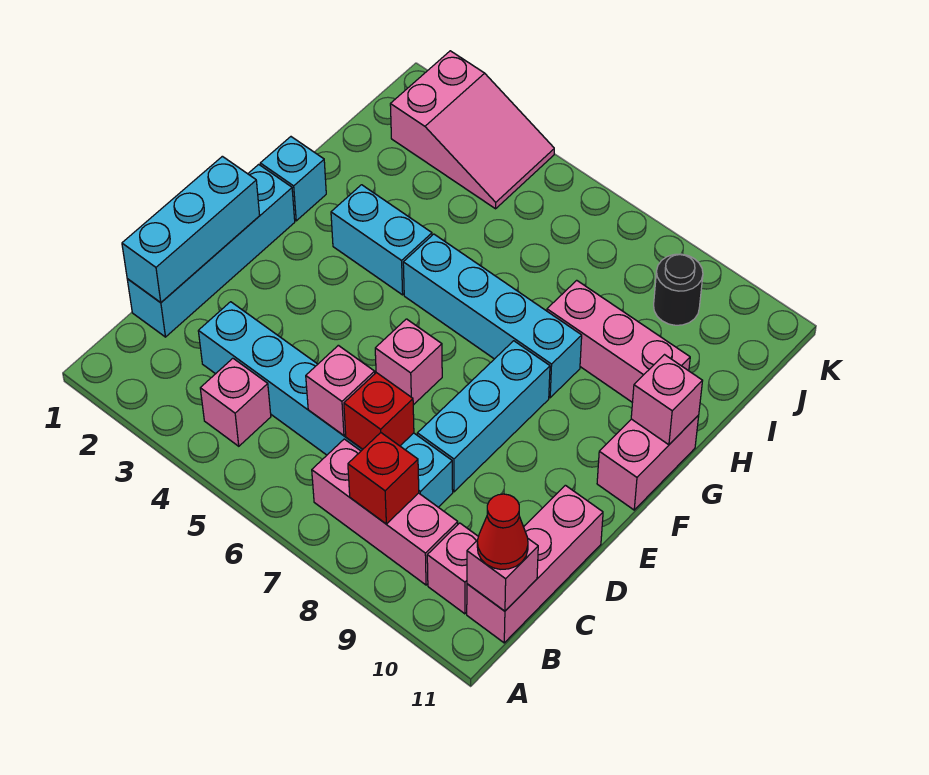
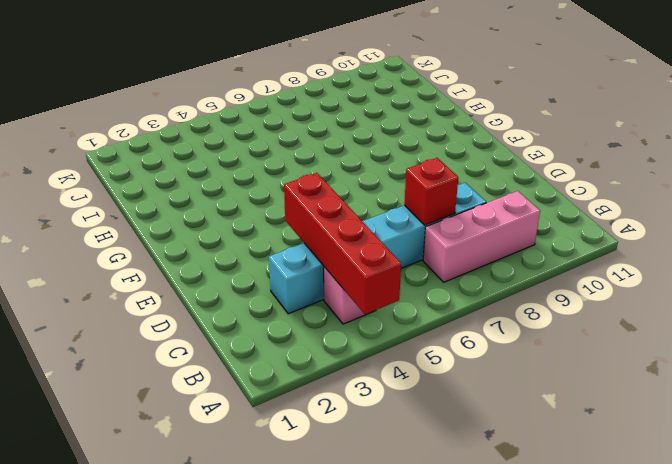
red 1x4 brick [284,173,401,314] -> none
none -> pink 1x1 brick [427,523,478,614]
none -> pink 1x3 brick [467,485,603,643]
none -> cyan 1x4 brick [127,164,295,337]

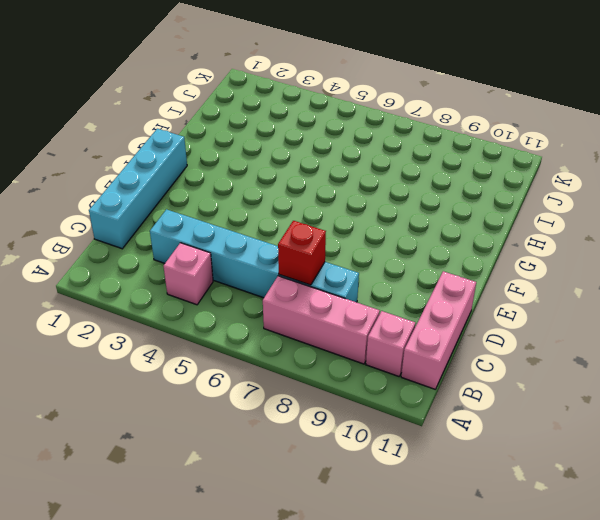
none -> cyan 1x3 brick [417,341,550,492]
none -> pink 1x1 brick [375,319,442,405]
none -> pink 1x2 brick [597,415,699,510]

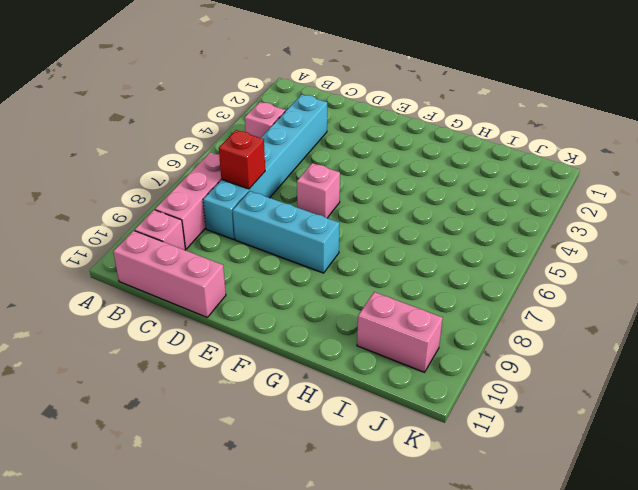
pink 1x2 brick [357,292,443,372] -> pink 1x2 brick moved to [597,415,699,510]
none -> cyan 1x4 brick [127,164,295,337]
none -> cyan 1x1 brick [260,137,326,221]
none -> cyan 1x2 brick [331,185,432,295]

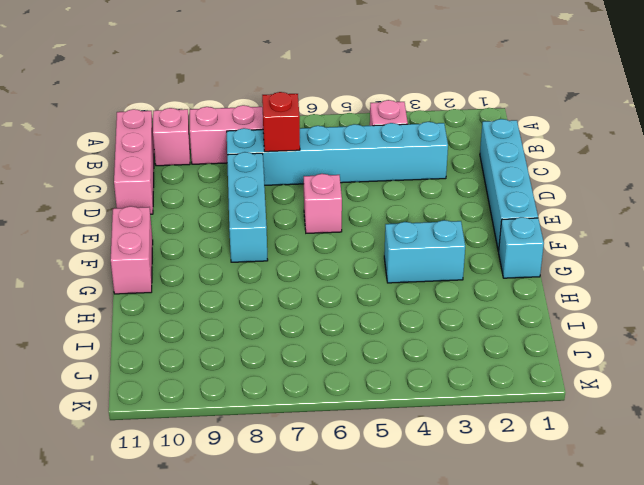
none -> cyan 1x4 brick [403,234,582,398]
none -> pink 1x3 brick [547,280,690,402]
none -> pink 2x3 slope [390,51,554,209]

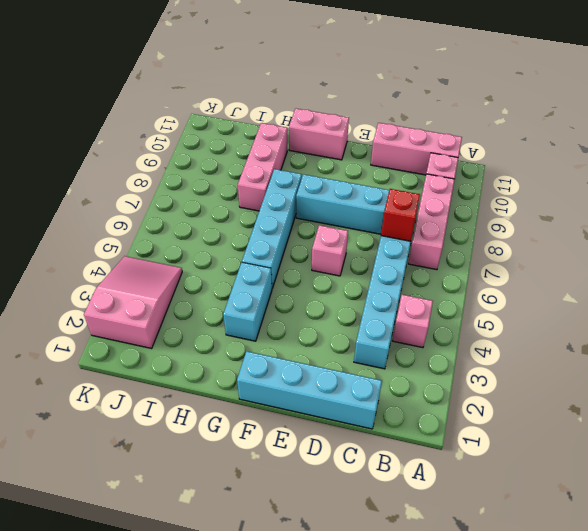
none -> cyan 1x1 brick [260,137,326,221]
none -> black 1x1 round brick [654,254,703,325]
none -> red 1x1 brick [348,433,419,524]

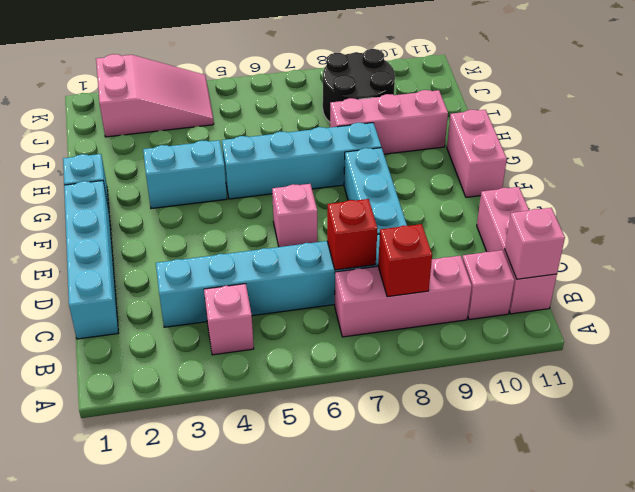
black 2x2 round brick [323,49,395,122] -> black 1x1 round brick [654,254,703,325]
none -> cyan 1x3 brick [122,156,260,303]
none -> pink 1x1 brick [306,345,375,435]
none -> pink 1x1 brick [631,355,702,445]

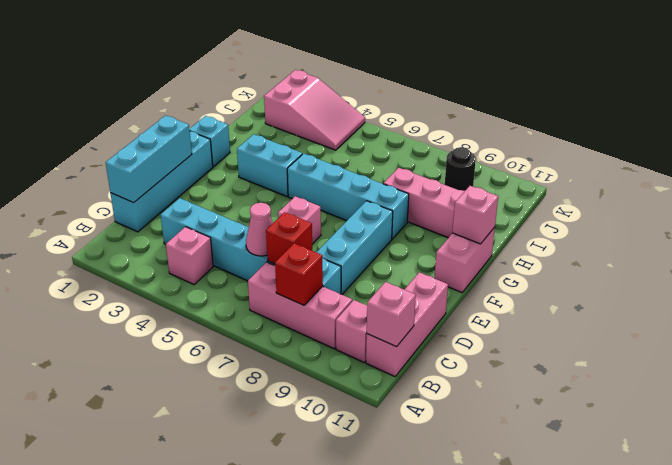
pink 1x1 cone [246,203,273,256] -> pink 1x1 brick [306,345,375,435]
none -> red 1x1 cone [477,494,528,569]

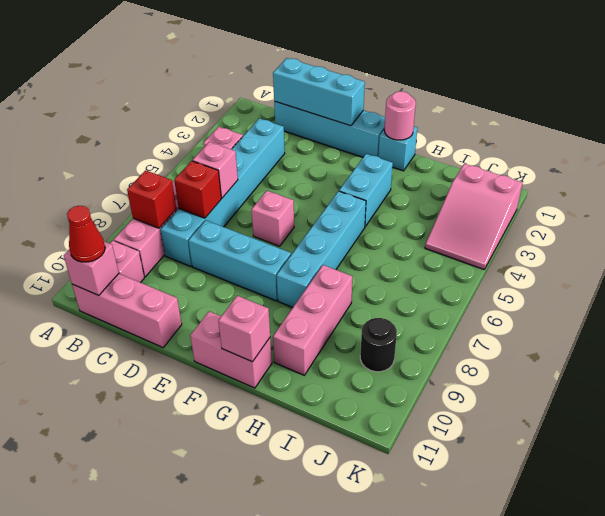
pink 1x1 round brick [384,91,416,140] -> none

